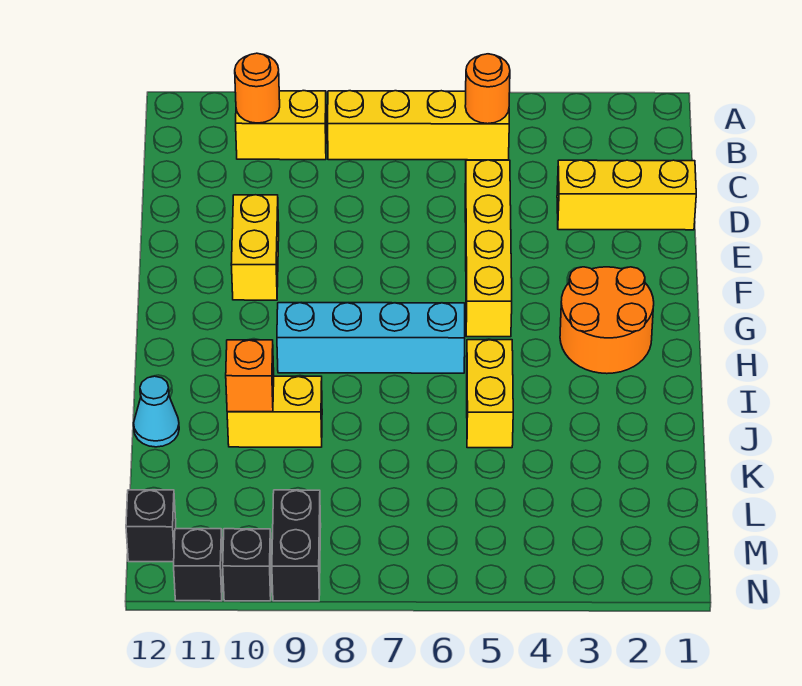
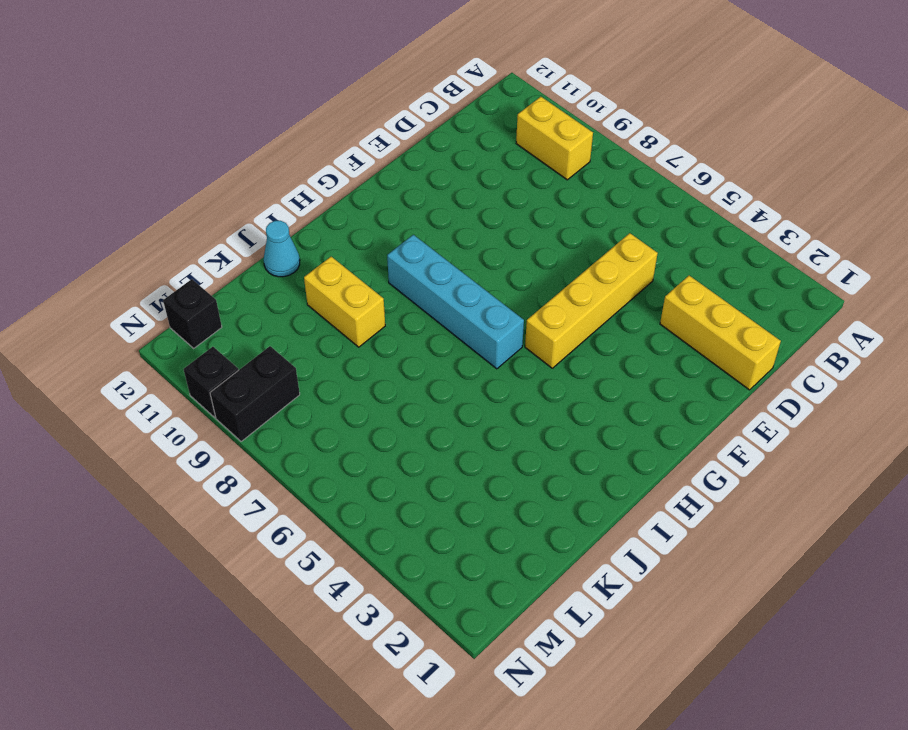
none -> yellow 1x4 brick [328,91,509,160]
none -> yellow 1x2 brick [231,195,279,300]
none -> orange 2x2 round brick [560,267,654,374]

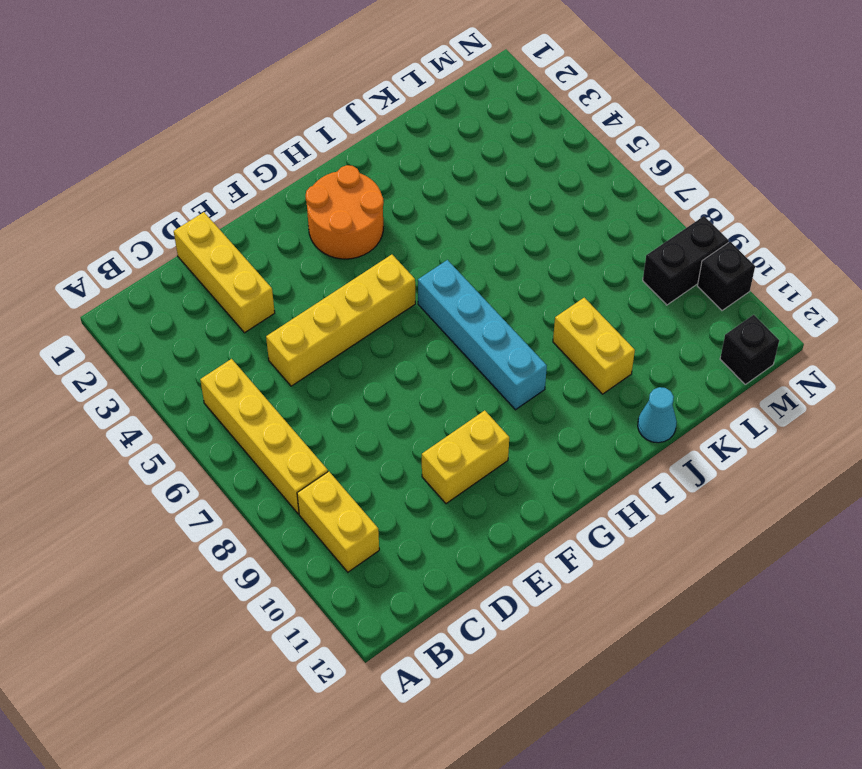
none -> yellow 1x2 brick [467,340,513,448]
none -> black 1x1 brick [174,529,223,601]
none -> orange 1x1 round brick [465,54,510,124]

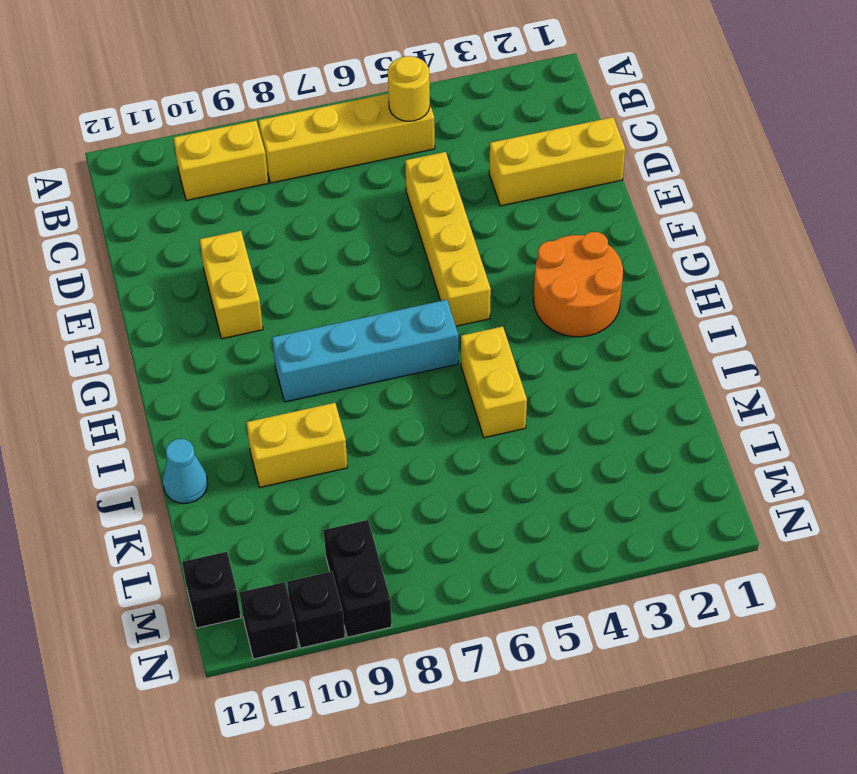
yellow 1x1 round brick [388,56,430,121] -> orange 1x1 round brick [465,54,510,124]
none -> orange 1x1 round brick [235,53,280,123]
none -> orange 1x1 brick [226,340,274,412]

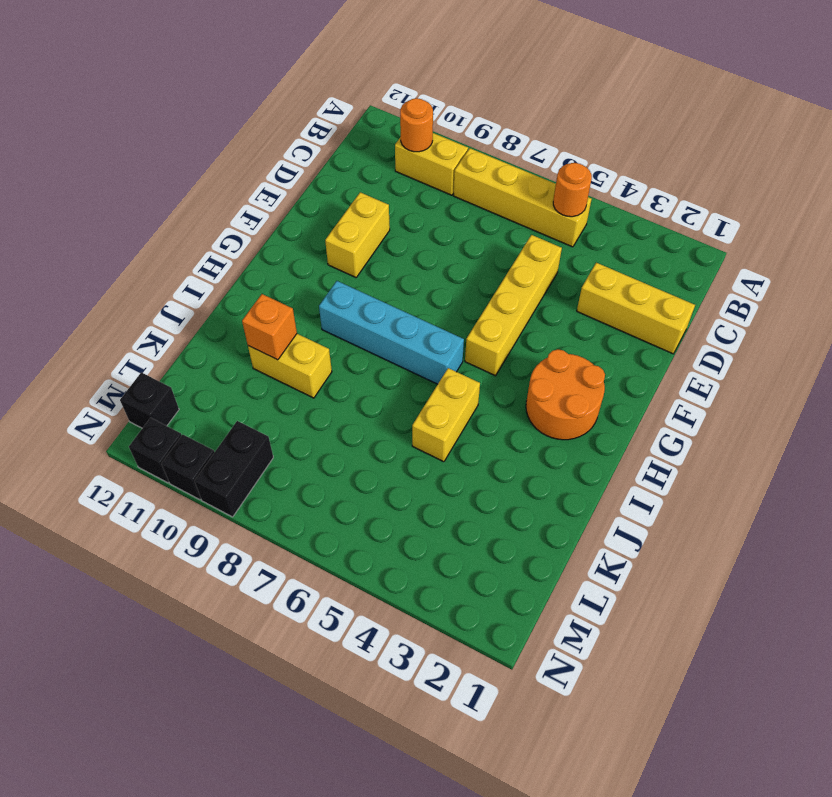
none -> cyan 1x1 cone [134,376,179,447]

